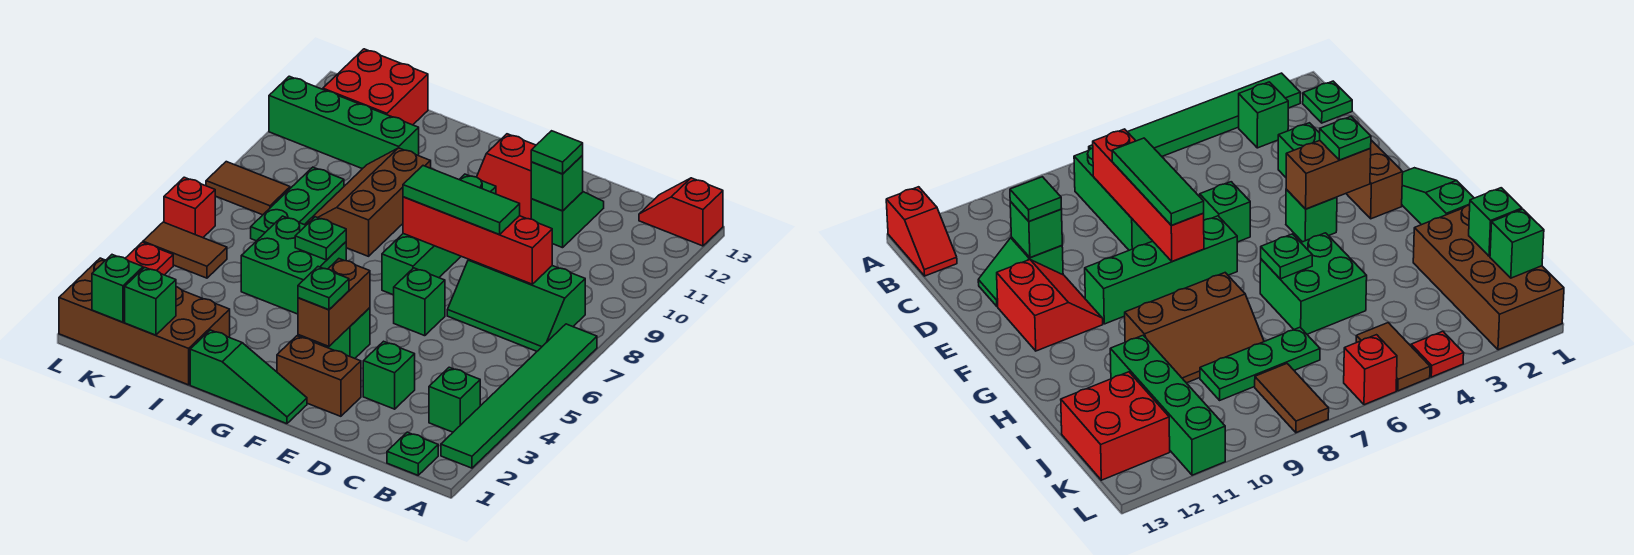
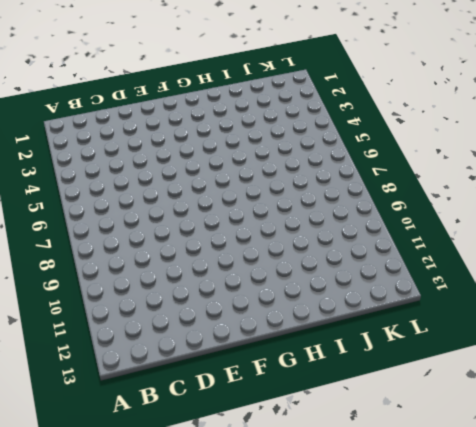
none -> green 1x6 tile [441,324,597,468]
none -> red 1x2 slope [639,178,723,246]
none -> green 1x1 plate [387,432,438,475]
none -> green 1x1 brick [429,367,480,432]

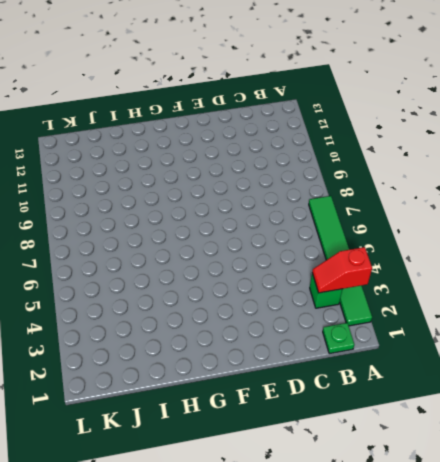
red 1x2 slope [312,247,372,293] -> red 1x2 slope moved to [639,178,723,246]
none -> green 2x3 slope [447,260,585,351]
none -> green 1x1 brick [363,341,415,409]
none -> green 1x2 slope [531,192,604,248]
none -> brown 1x2 brick [277,336,361,416]

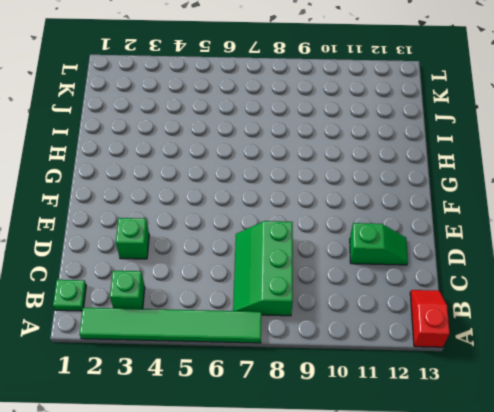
none -> brown 1x2 brick [277,336,361,416]
none -> green 1x1 brick [394,268,445,336]
none -> red 2x2 slope [477,134,536,219]
none -> green 1x3 slope [190,330,307,424]

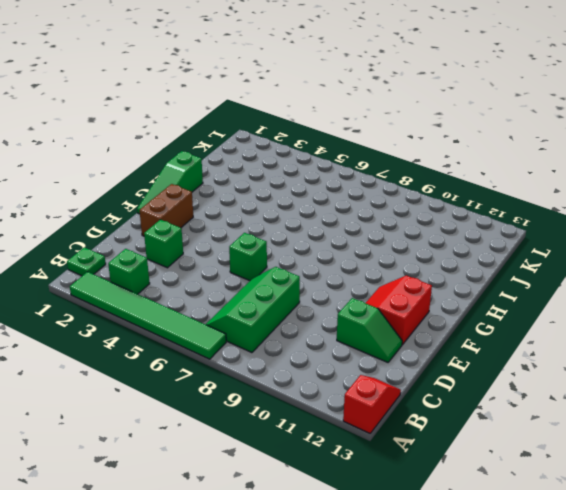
none -> green 1x1 brick [319,308,370,358]
none -> green 1x4 brick [382,174,496,295]
none -> green 2x2 brick [241,216,346,314]
none -> brown 2x3 slope [305,148,431,256]

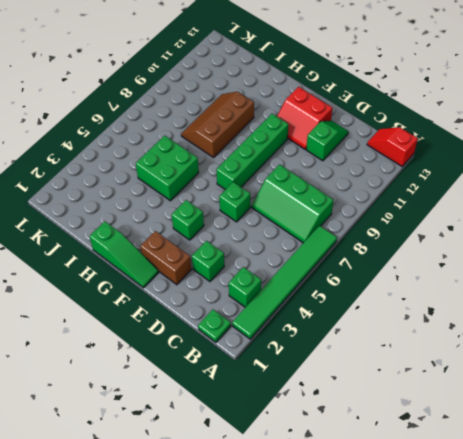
none -> brown 2x4 brick [59,258,230,385]
none -> green 1x4 brick [269,76,419,169]
none -> green 1x3 plate [251,167,344,241]
none -> red 2x2 brick [323,49,428,125]

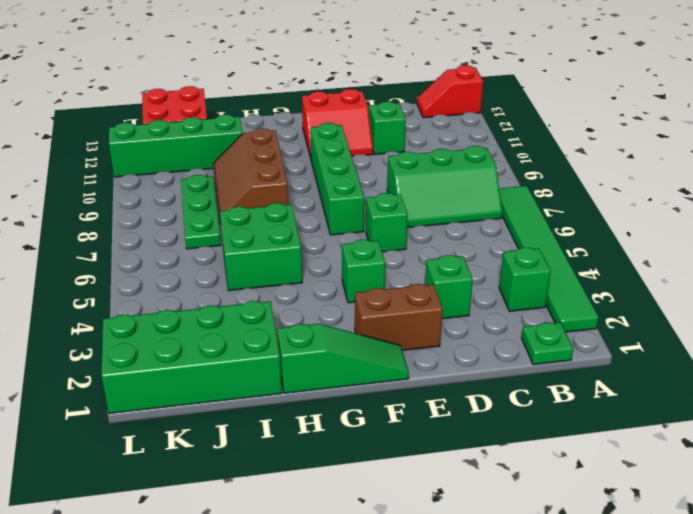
green 2x4 brick [101,301,282,414] -> brown 2x4 brick [59,258,230,385]
none -> brown 1x2 tile [143,222,227,278]
none -> brown 1x2 tile [206,162,290,215]
none -> red 1x1 plate [125,242,173,275]
none -> red 1x1 brick [164,177,215,238]

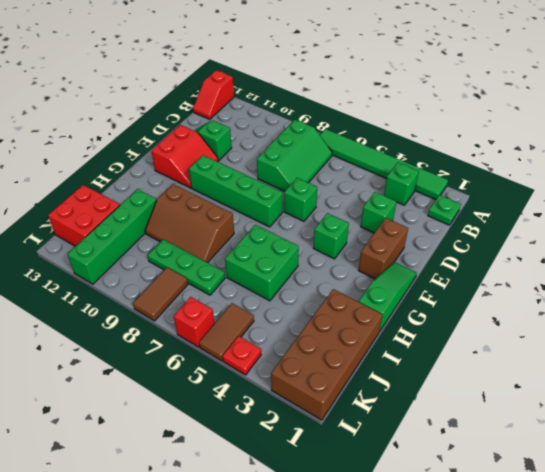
none -> red 1x4 brick [403,197,552,284]
none -> green 1x1 brick [531,155,583,211]
none -> brown 1x2 brick [298,259,370,346]
none -> green 1x1 plate [295,217,346,260]

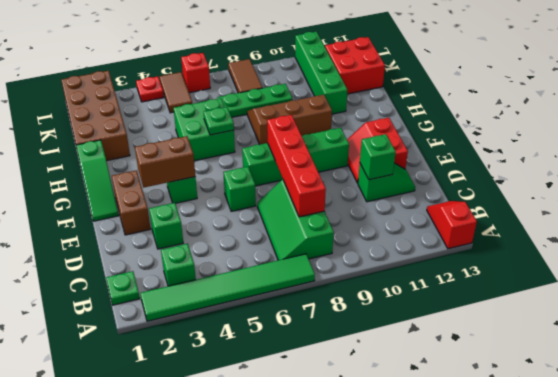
none -> green 1x1 brick [125,267,176,335]
none -> green 1x1 brick [92,255,143,322]
none -> green 1x3 tile [403,166,520,234]
none -> green 1x1 tile [531,131,583,174]

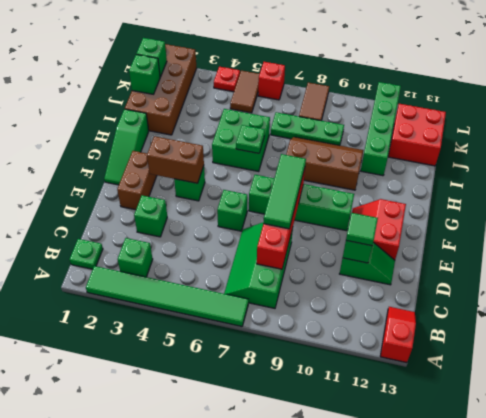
none -> green 1x1 plate [298,267,349,310]

